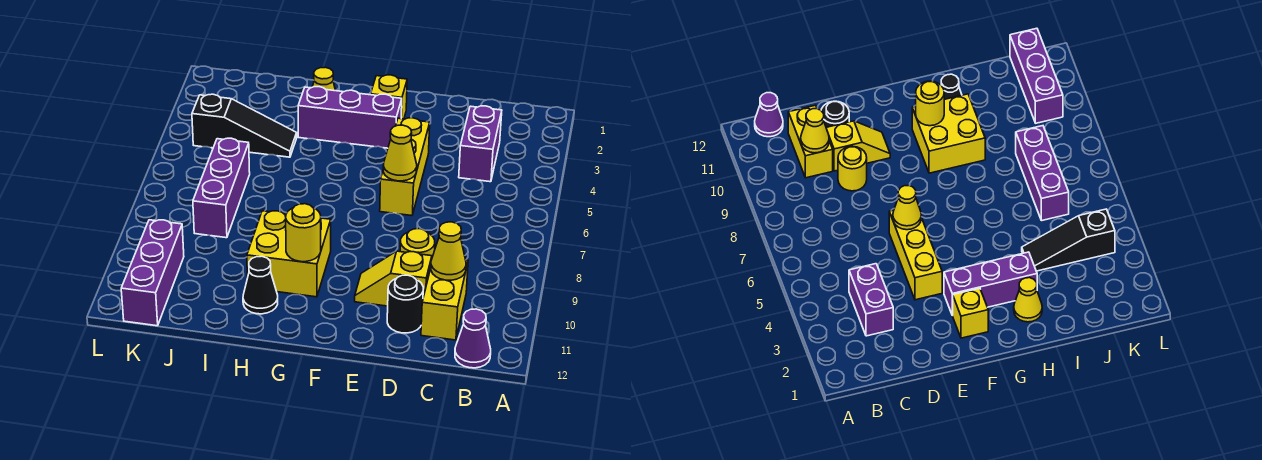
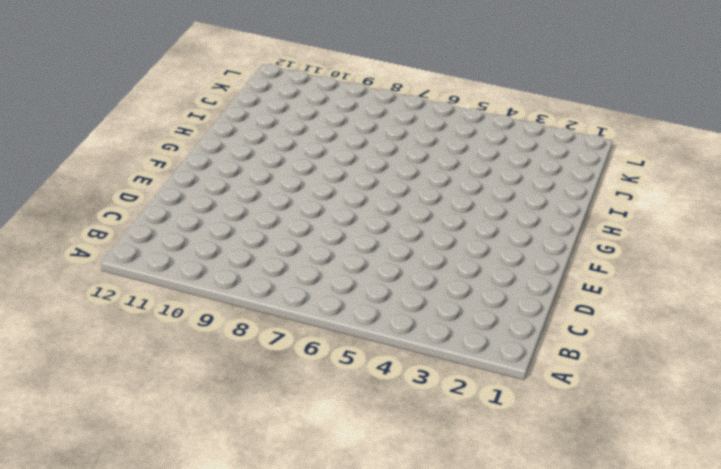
none -> purple 1x1 cone [455,309,491,368]
none -> purple 1x2 brick [459,106,502,182]
none -> yellow 1x2 brick [421,260,468,340]

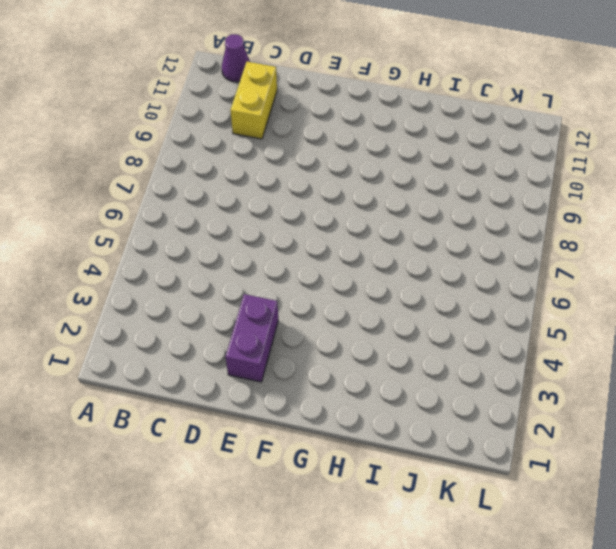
purple 1x2 brick [225,294,278,382] -> purple 1x2 brick moved to [459,106,502,182]
none -> yellow 1x1 round brick [400,229,435,257]
none -> yellow 1x2 slope [355,251,432,306]
none -> black 1x1 round brick [387,275,423,333]

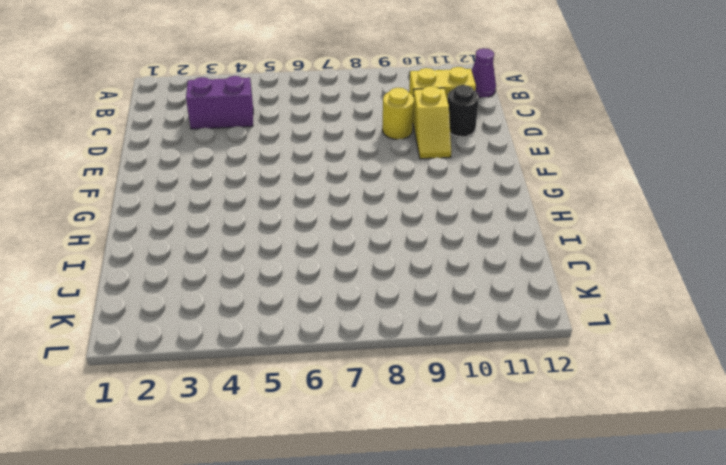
none -> yellow 1x3 brick [380,118,430,216]
none -> yellow 1x1 brick [371,75,407,119]
none -> purple 1x3 brick [298,87,402,148]

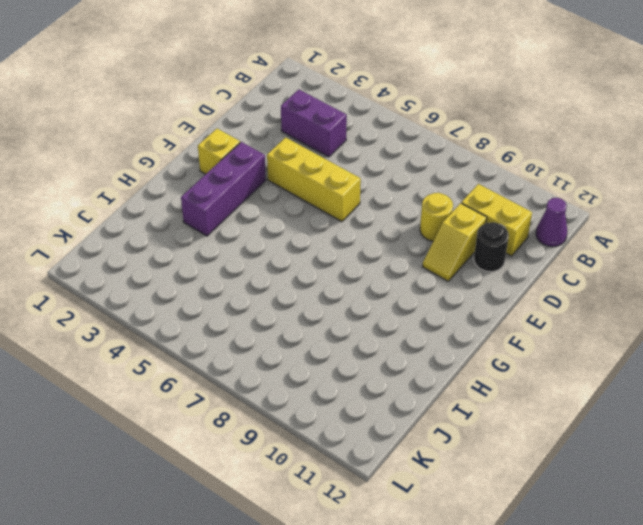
none -> yellow 2x2 brick [247,211,331,297]
none -> yellow 1x1 cone [313,67,336,91]
none -> black 1x1 cone [243,256,278,314]

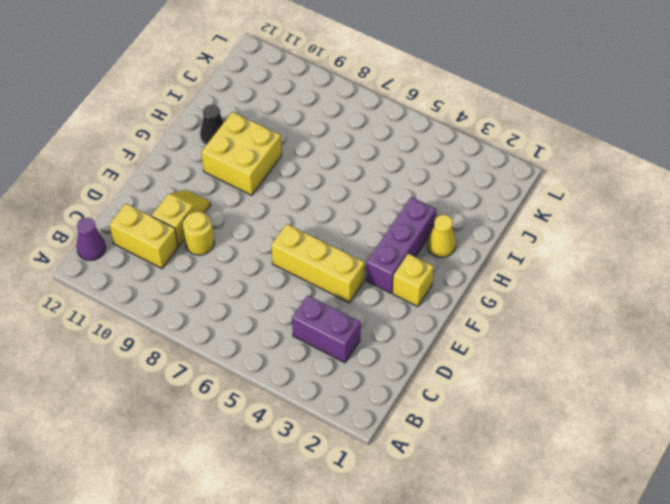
none -> black 1x1 round brick [387,275,423,333]
none -> black 1x3 slope [192,94,297,157]
none -> purple 1x3 brick [193,138,250,238]

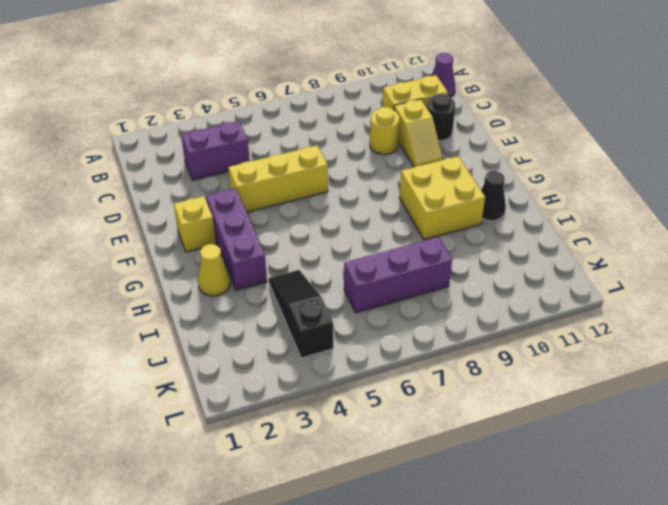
none -> purple 1x3 brick [121,220,184,326]
none -> yellow 1x1 cone [431,222,466,280]
none -> yellow 1x1 cone [383,125,417,181]

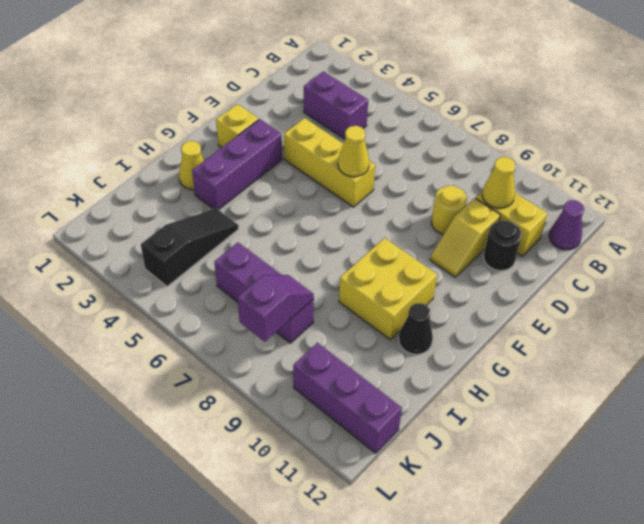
purple 1x2 slope [238,275,314,342] -> none
none -> yellow 1x1 round brick [286,204,321,262]

